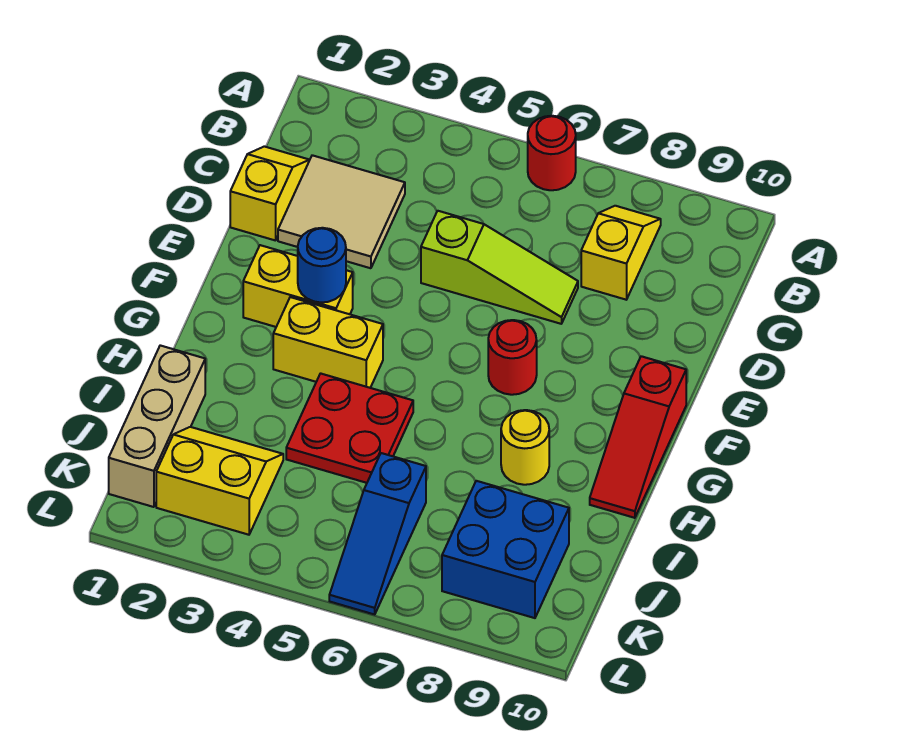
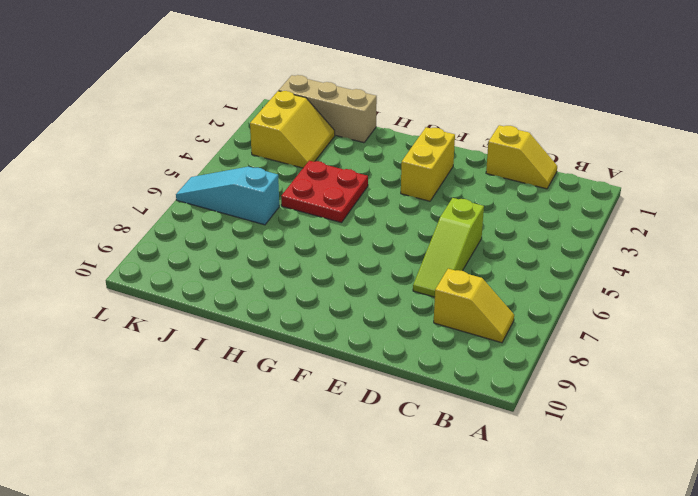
cyan 1x3 slope [176,167,279,225] -> blue 1x3 slope [329,453,426,614]
none -> red 1x1 round brick [528,116,576,190]
none -> tan 2x2 tile [278,155,405,268]
none -> red 1x1 round brick [488,320,537,395]

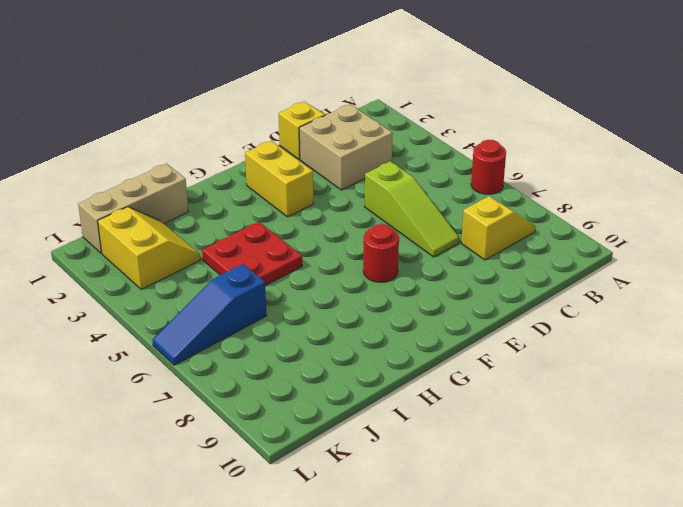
tan 2x2 brick [299,104,393,190] -> tan 2x2 tile [278,155,405,268]
none -> red 1x3 slope [590,356,686,518]
none -> yellow 1x2 brick [273,297,383,388]
none -> yellow 1x1 round brick [501,410,549,485]

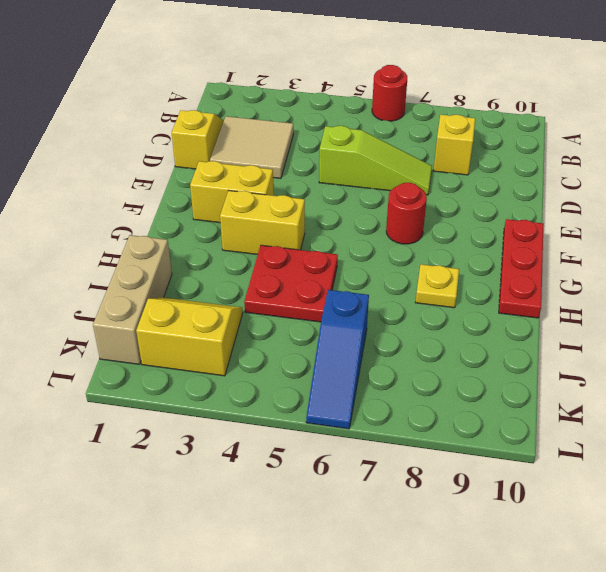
red 1x3 plate [499,219,544,318] -> red 1x3 slope [590,356,686,518]
yellow 1x1 plate [415,264,459,308] -> yellow 1x1 round brick [501,410,549,485]
none -> blue 2x2 brick [442,481,569,618]
none -> blue 1x1 round brick [298,228,346,303]

